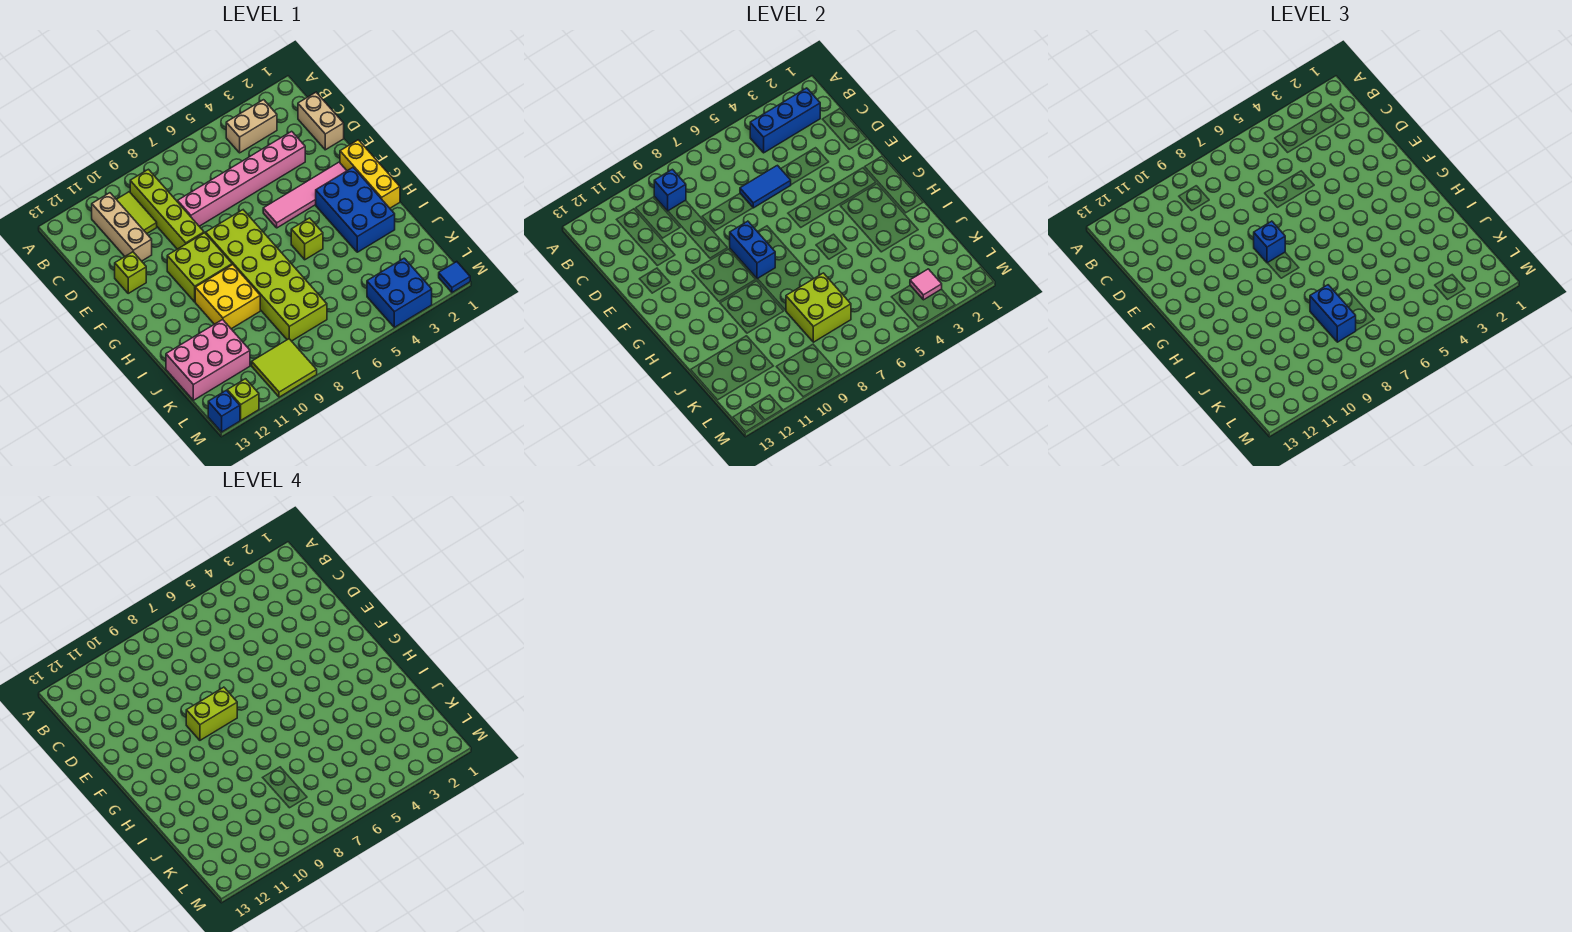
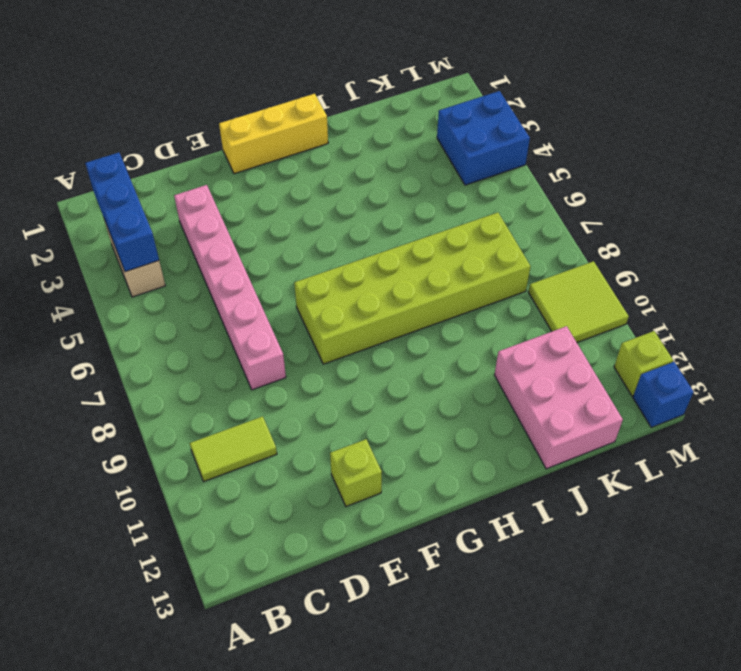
none -> lime 1x4 brick [130,169,204,249]
none -> tan 1x3 brick [92,193,152,261]
none -> tan 1x2 brick [298,92,344,150]

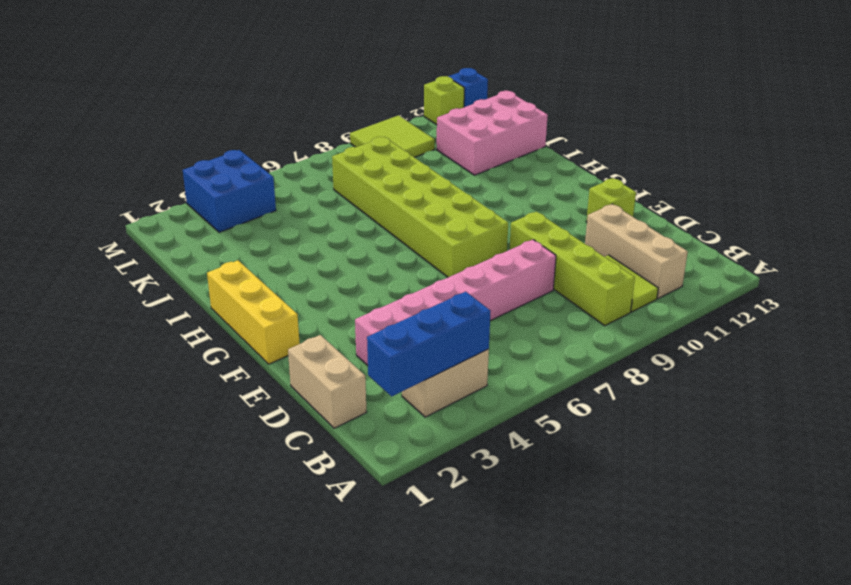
none -> pink 1x4 tile [263,162,347,228]
none -> lime 2x2 brick [167,233,232,302]
none -> blue 2x3 brick [316,168,395,252]

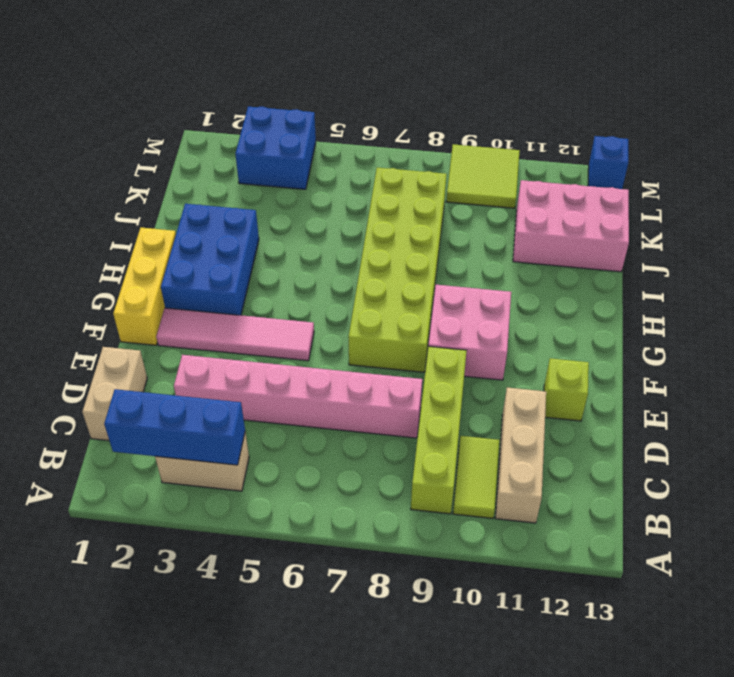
pink 2x2 brick [428,285,511,380] -> lime 2x2 brick [167,233,232,302]
none -> lime 1x1 brick [291,218,323,260]
none -> yellow 2x2 brick [195,264,260,329]
none -> blue 1x1 tile [439,262,470,292]

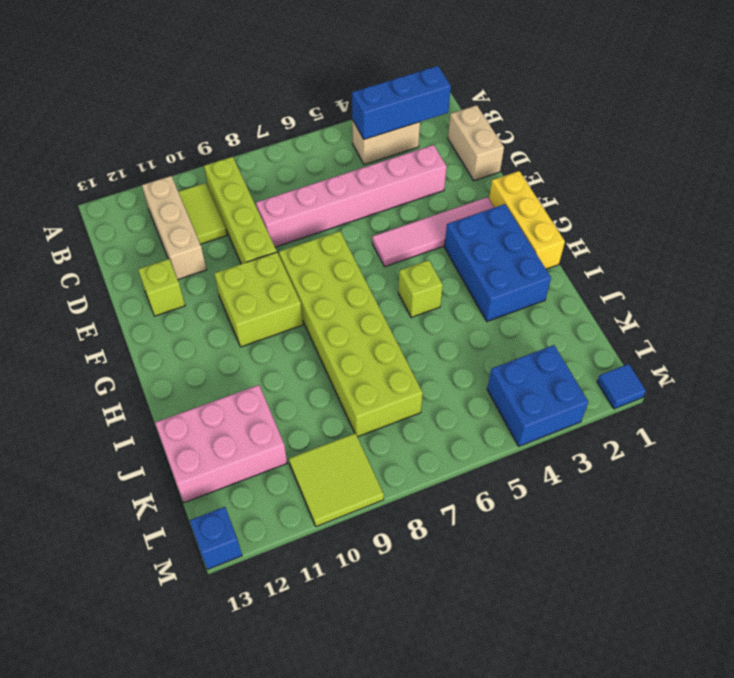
none -> yellow 2x2 brick [195,264,260,329]
none -> lime 1x1 brick [227,379,259,420]
none -> blue 1x1 brick [654,169,686,211]

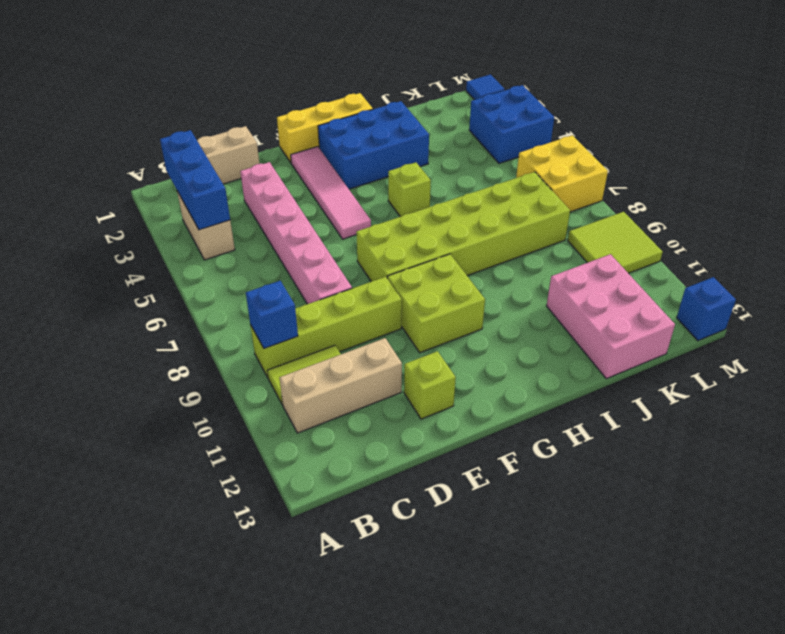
yellow 2x2 brick [516,135,608,212] -> yellow 2x2 brick moved to [195,264,260,329]
none -> lime 1x1 brick [227,379,259,420]
none -> blue 1x2 tile [740,165,791,208]
none -> blue 1x2 brick [730,221,775,279]

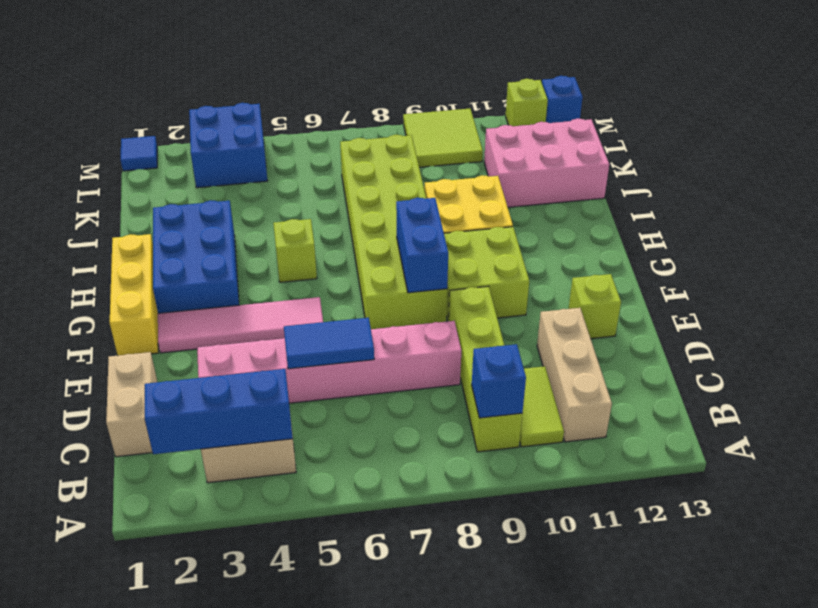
none -> lime 2x2 brick [786,273,851,342]
none -> pink 1x1 tile [910,269,942,300]
none -> blue 1x1 brick [1254,221,1285,263]

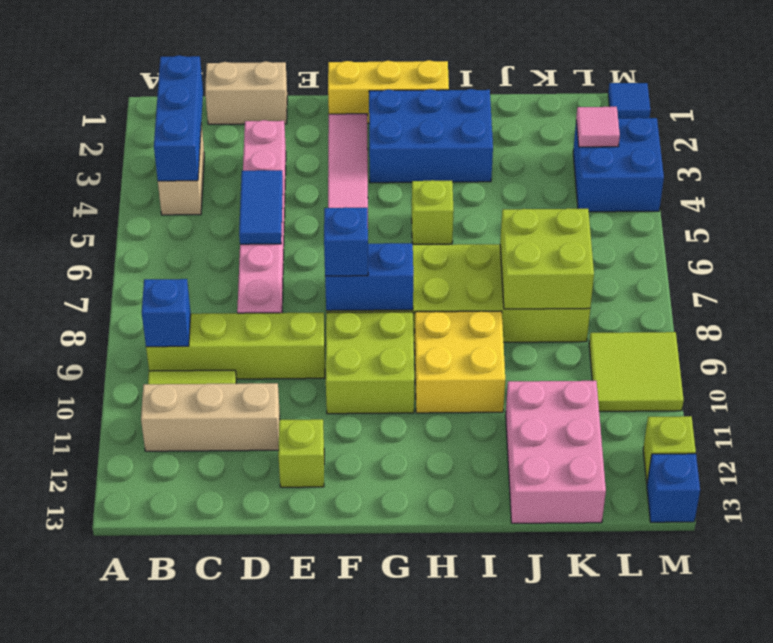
none -> blue 1x2 brick [1310,285,1356,342]
none -> lime 1x2 brick [186,687,237,740]

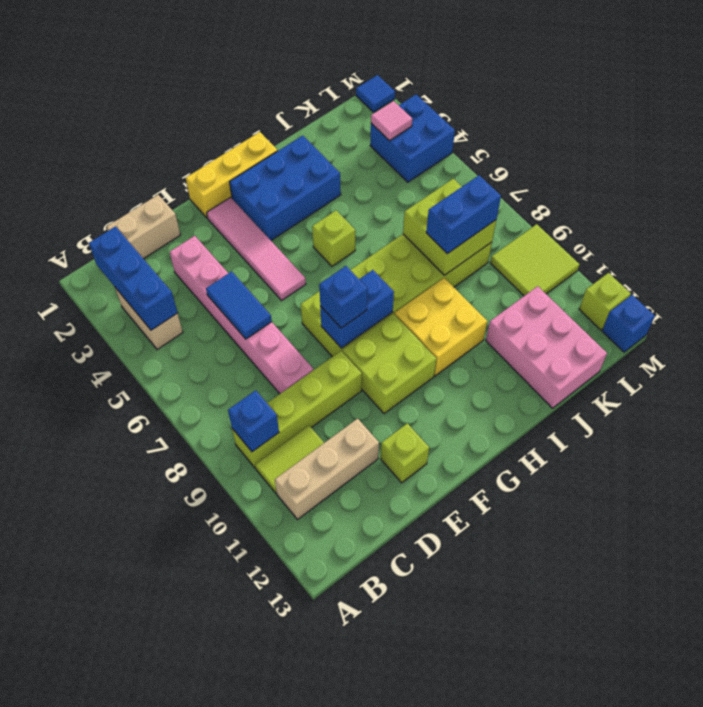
none -> lime 1x2 brick [186,687,237,740]

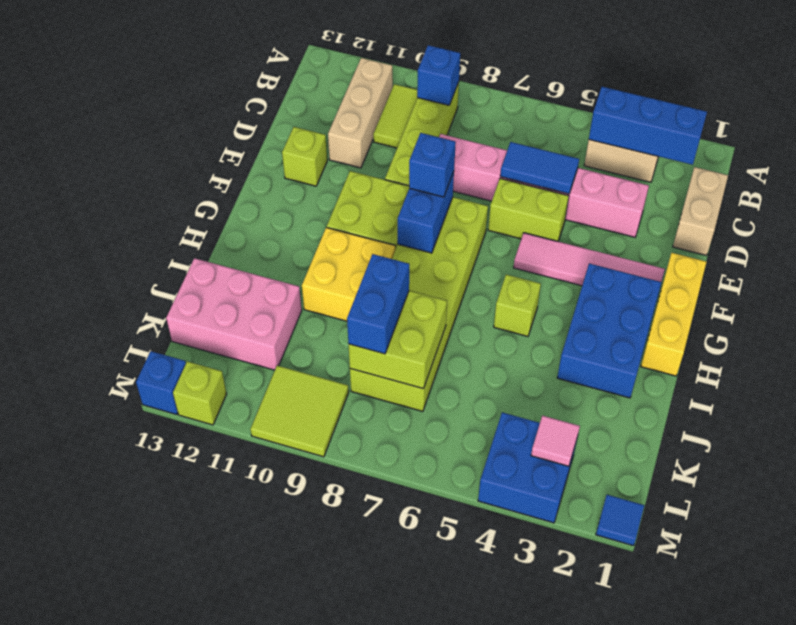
lime 1x2 brick [488,178,569,241] -> lime 1x2 brick moved to [186,687,237,740]

